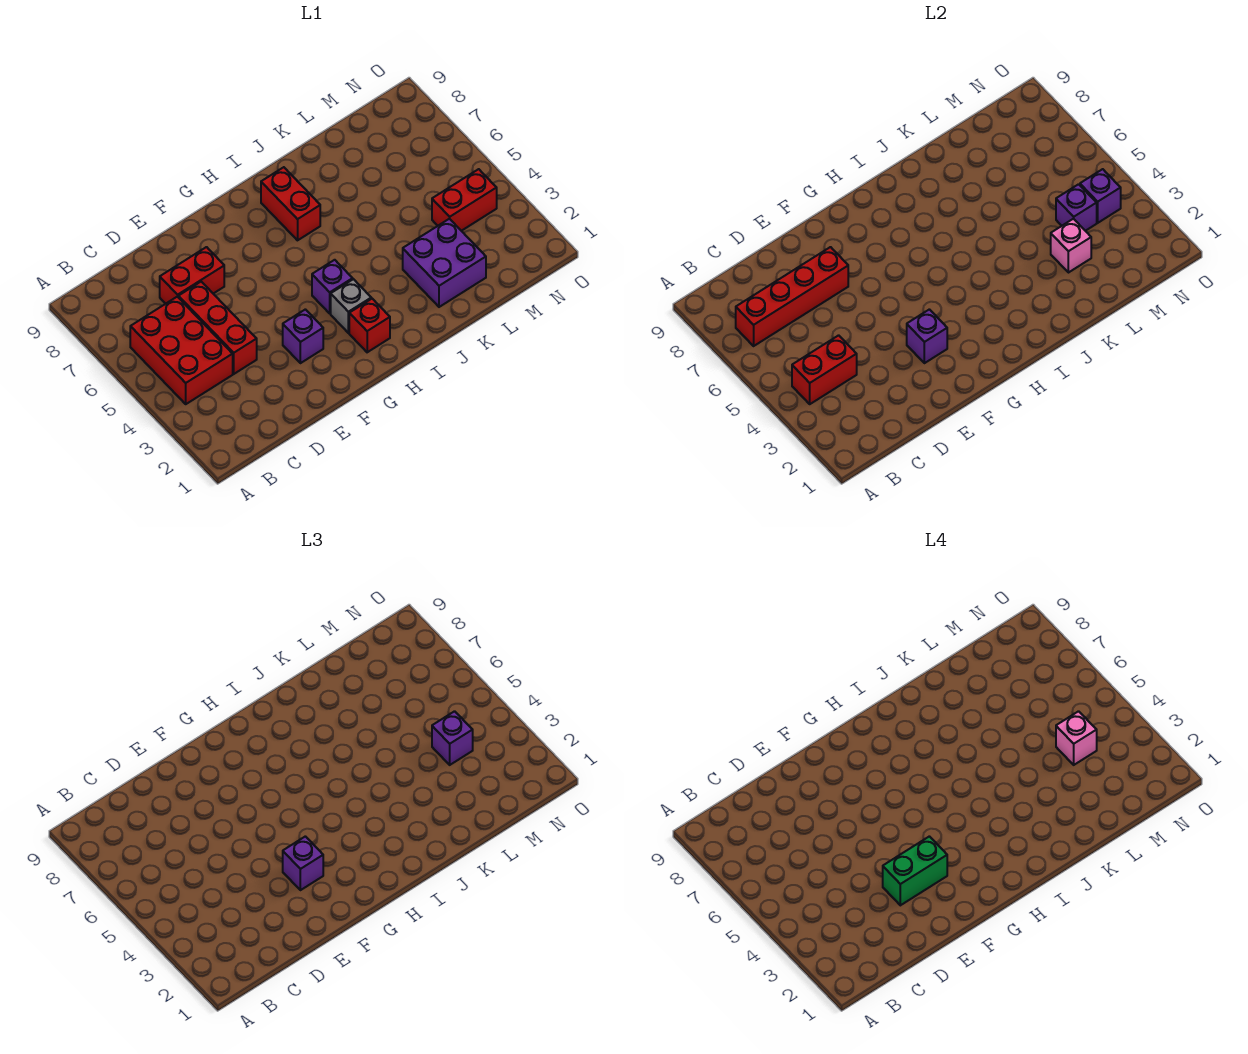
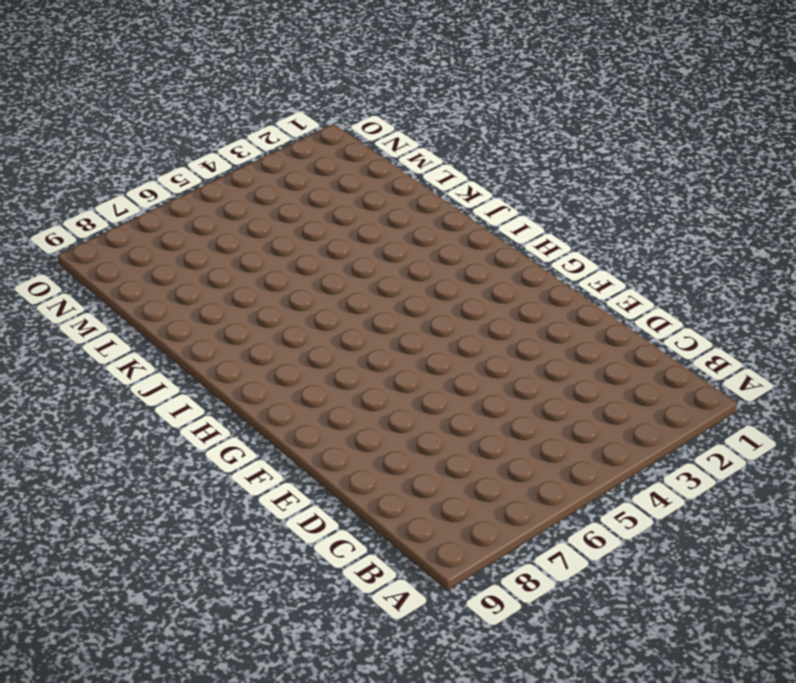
none -> red 2x3 brick [130,297,233,404]
none -> red 1x3 brick [178,282,257,374]
none -> red 1x2 brick [160,247,224,304]

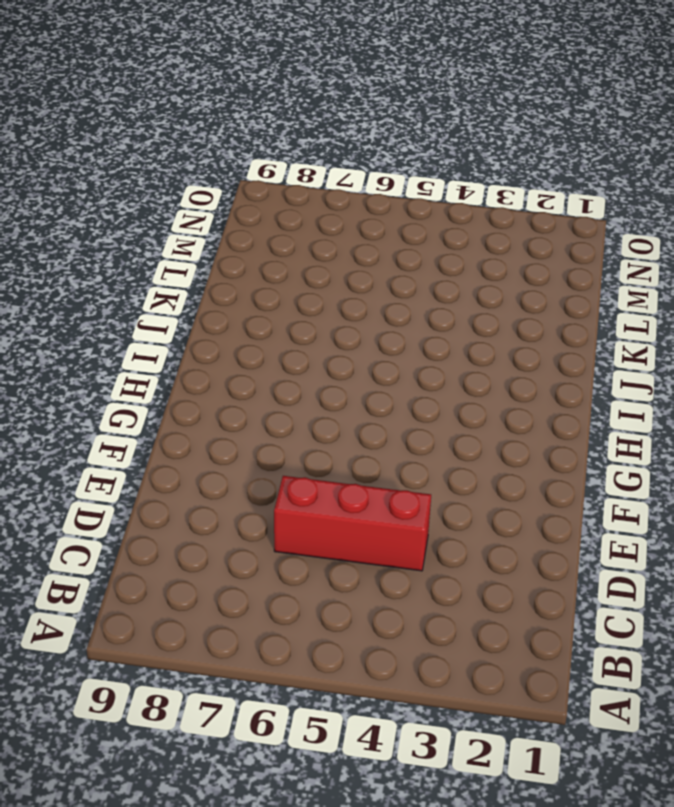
none -> red 2x3 brick [130,297,233,404]
none -> red 1x2 brick [160,247,224,304]
none -> purple 1x1 brick [283,309,323,363]

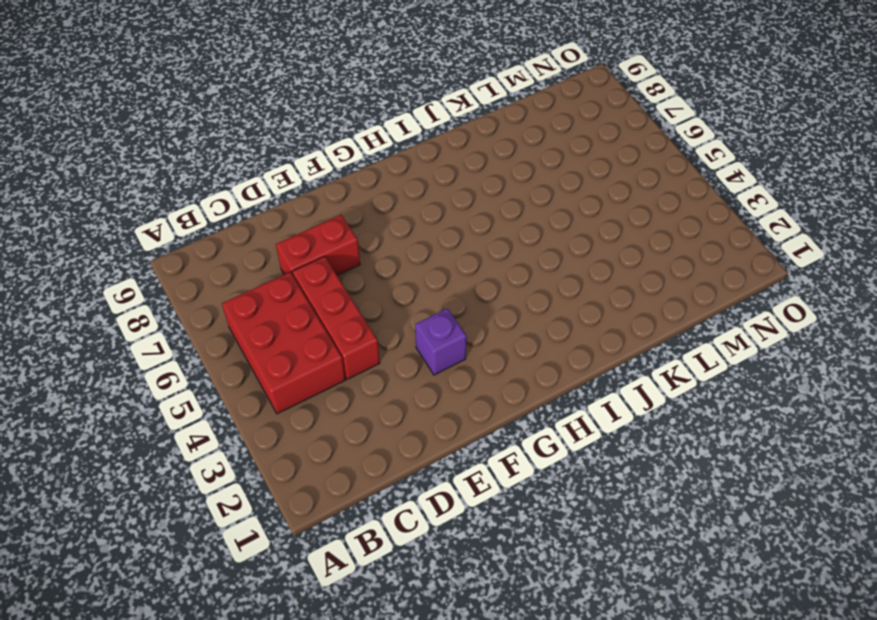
none -> red 1x1 brick [349,299,390,352]
none -> grey 1x1 brick [331,279,371,333]
none -> purple 1x1 brick [312,260,353,313]

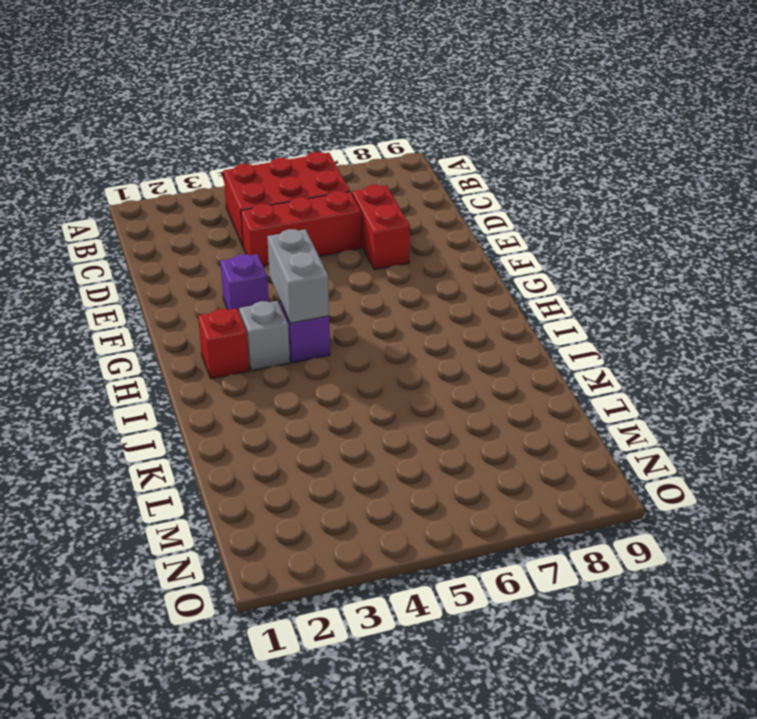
grey 1x2 brick [267,229,329,323] -> none
none -> red 1x2 brick [261,167,320,240]
none -> purple 2x2 brick [403,219,486,307]
none -> red 1x2 brick [432,169,497,231]

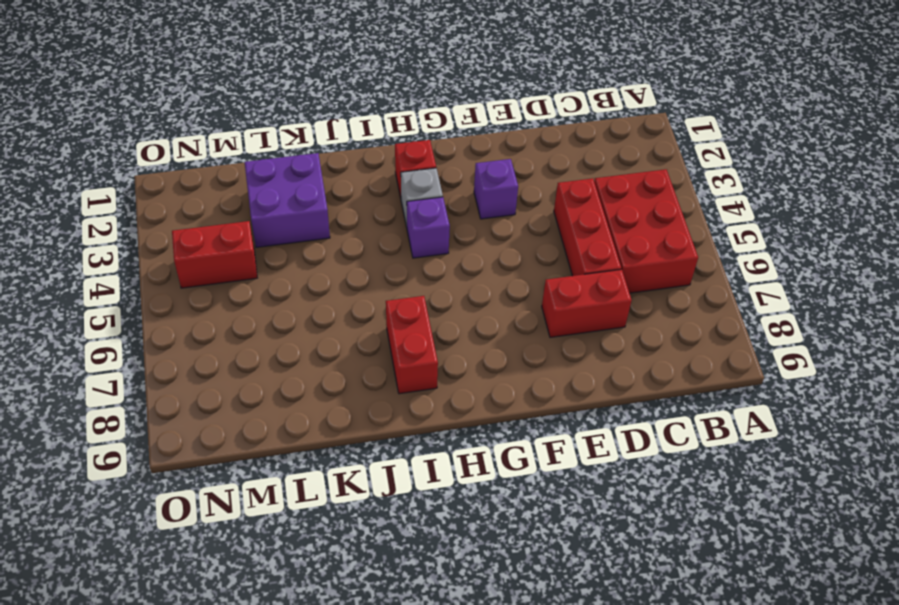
none -> red 1x2 brick [792,335,857,404]
none -> red 1x4 brick [736,247,848,346]
none -> purple 1x1 brick [907,309,947,363]

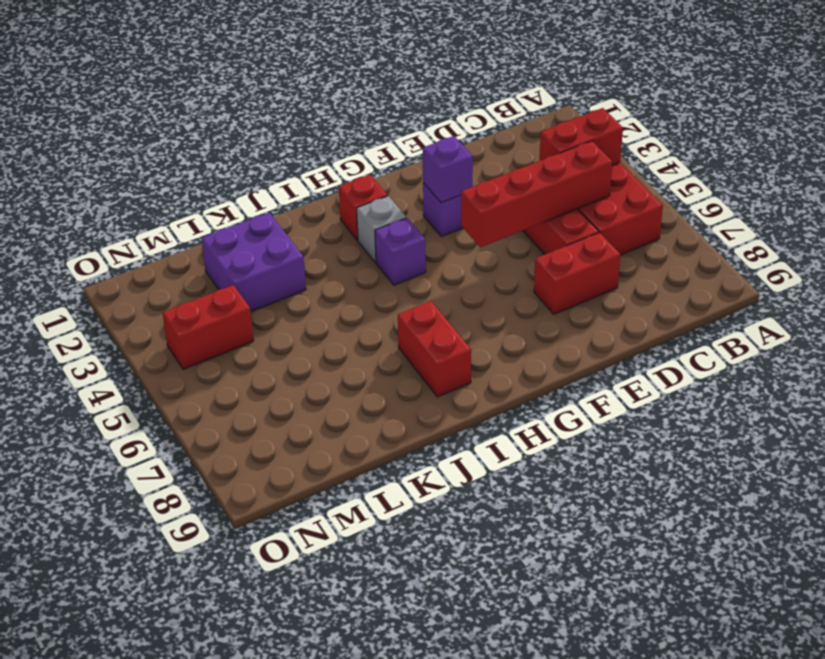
red 1x4 brick [461,141,612,247] -> red 1x4 brick moved to [736,247,848,346]
none -> pink 1x1 brick [1051,219,1091,273]
none -> purple 1x1 brick [1056,184,1097,231]
none -> purple 1x1 brick [1080,169,1121,223]

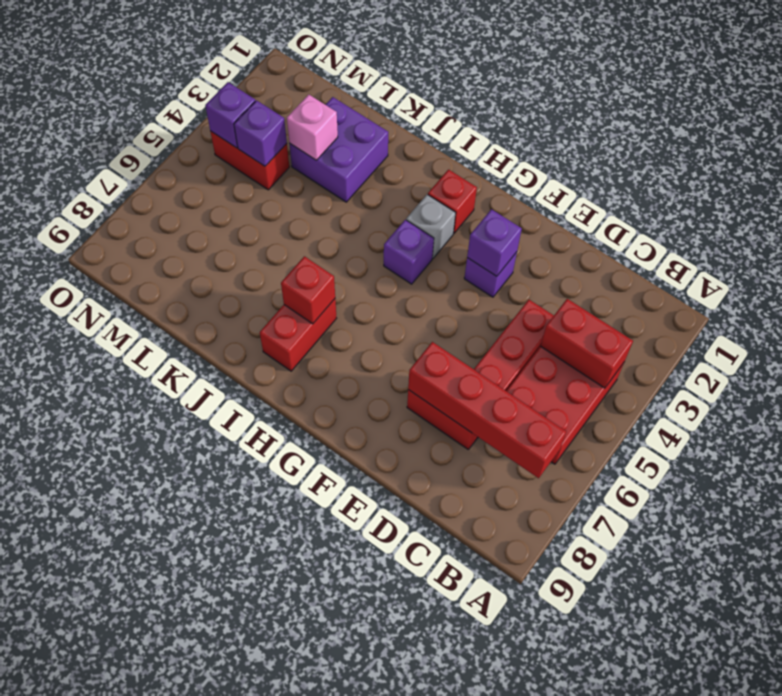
red 1x1 brick [281,256,335,324] -> none
none -> purple 1x1 brick [283,836,323,890]
none -> purple 1x1 brick [432,711,473,765]
none -> green 1x2 brick [883,836,947,905]

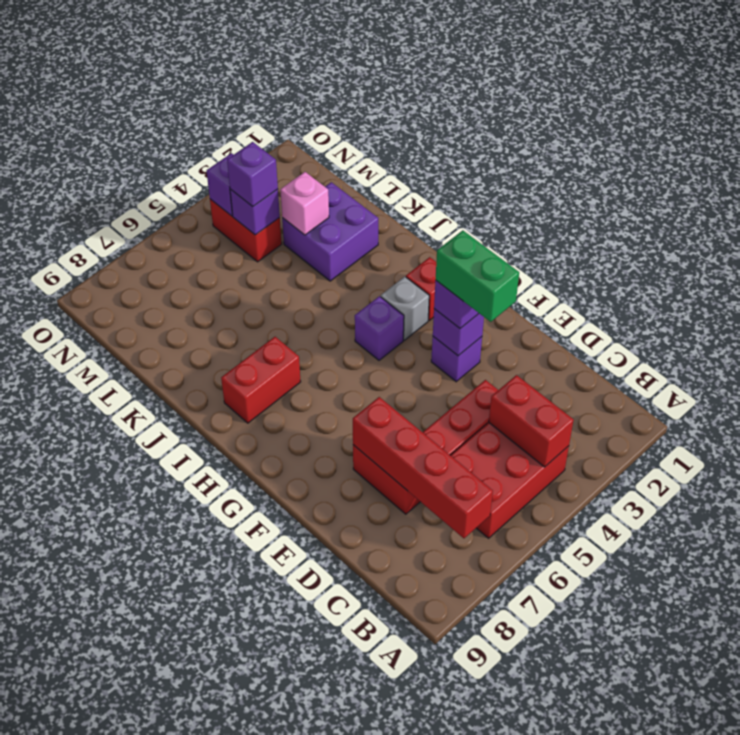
none -> pink 1x1 brick [1056,711,1097,765]

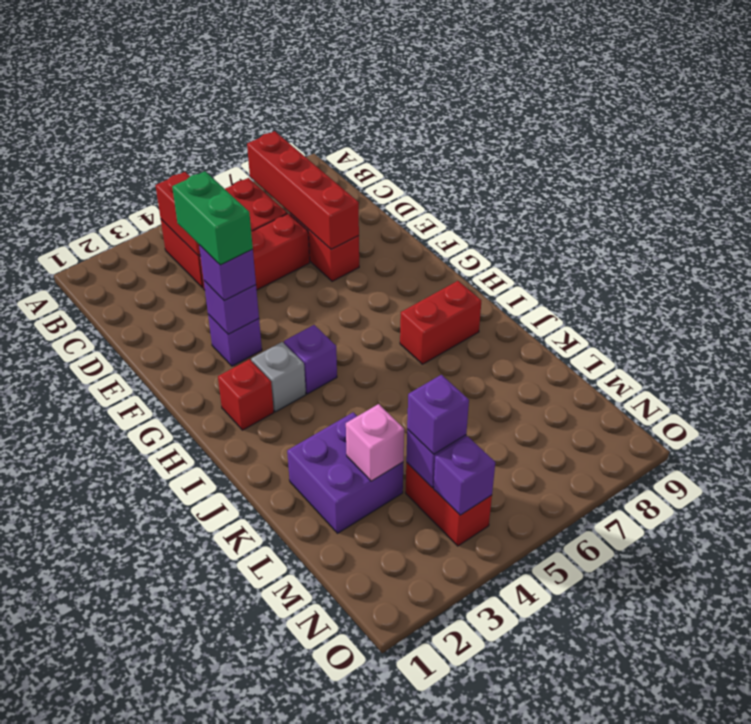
none -> pink 1x1 brick [1056,711,1097,765]

